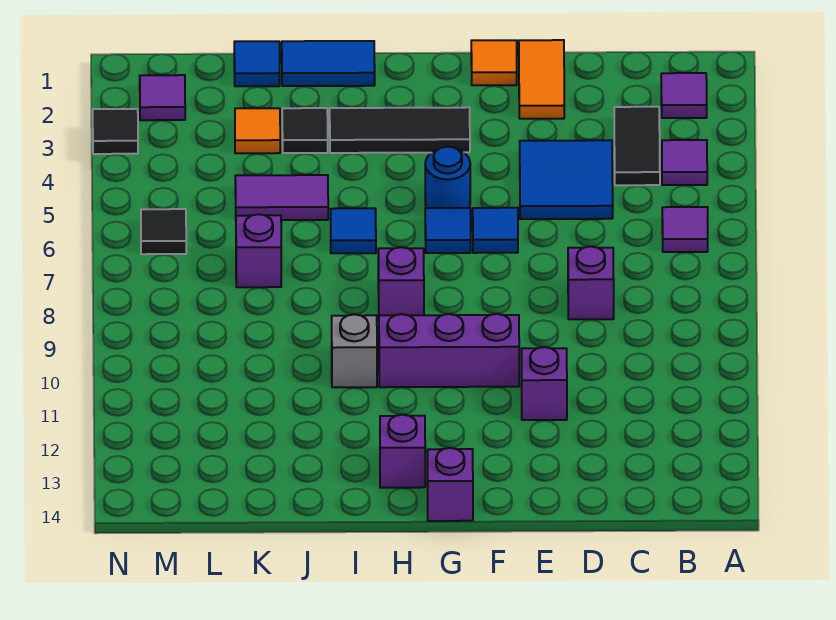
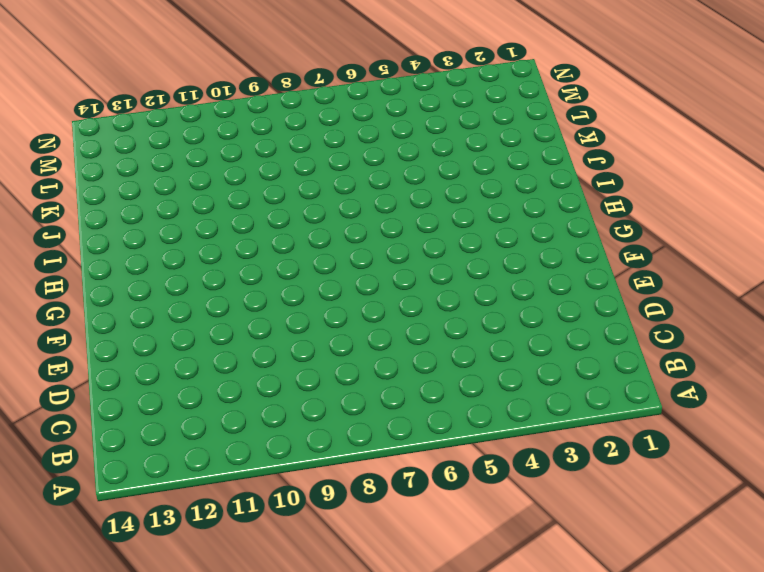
none -> purple 1x1 tile [661,73,707,118]
none -> purple 1x1 tile [662,140,707,185]
none -> purple 1x1 tile [662,207,708,252]

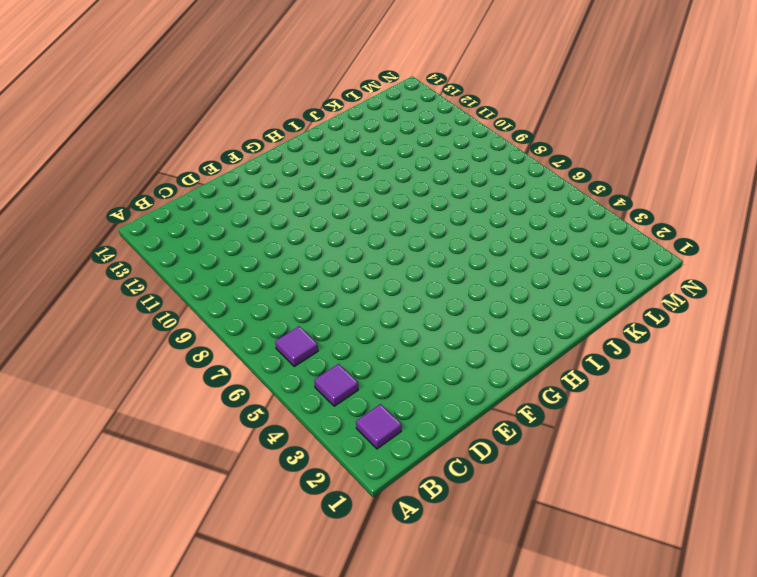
none -> black 1x2 tile [614,107,660,185]
none -> blue 2x2 tile [520,140,613,219]
none -> purple 1x1 brick [568,246,614,319]

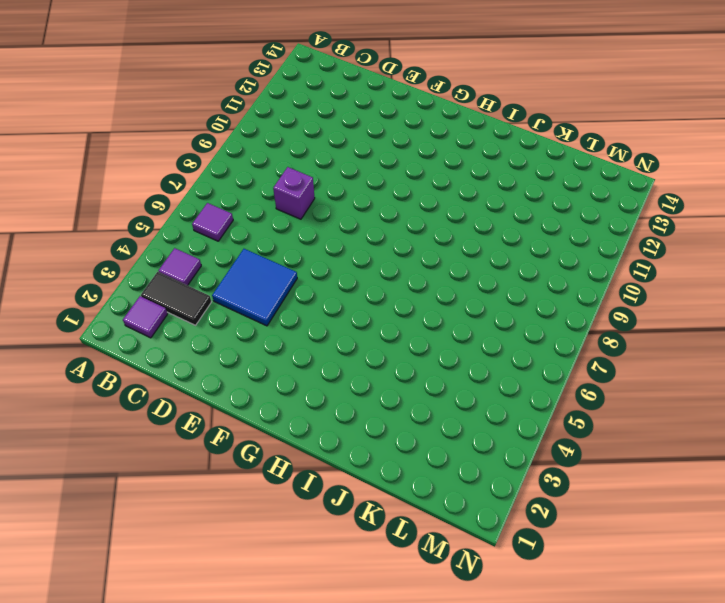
black 1x2 tile [141,272,212,325] -> black 1x2 tile turned to [614,107,660,185]
none -> orange 1x2 tile [519,40,564,119]
none -> purple 1x1 brick [522,347,567,420]
none -> orange 1x1 tile [471,40,517,85]

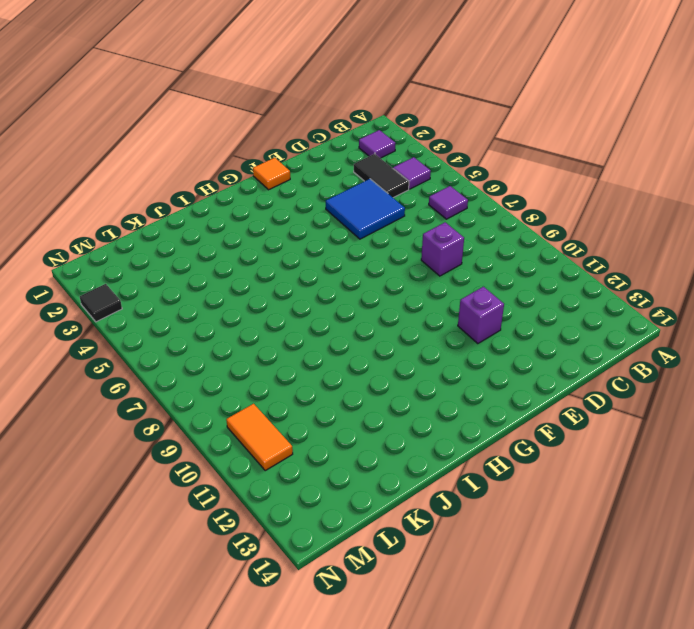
orange 1x2 tile [226,404,293,470] -> orange 1x2 tile moved to [519,40,564,119]
none -> blue 1x1 tile [473,208,518,253]
none -> purple 1x3 brick [379,314,519,387]
none -> black 1x3 tile [330,107,470,153]

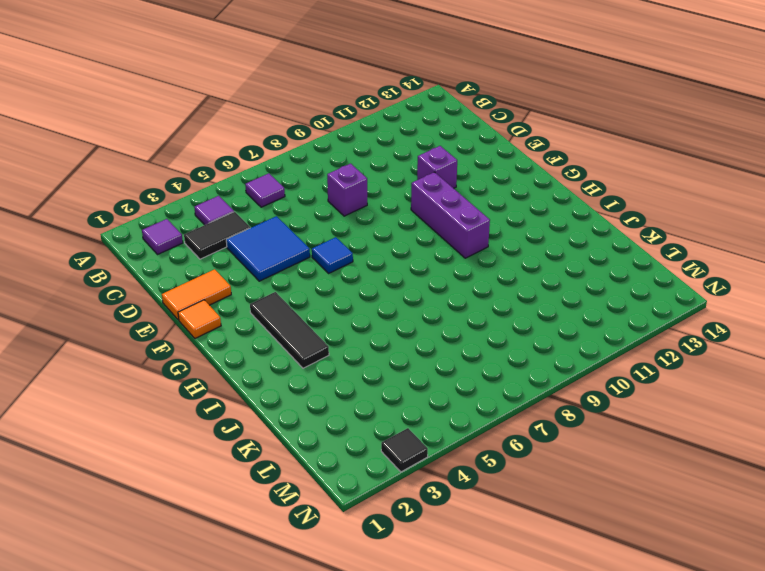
none -> blue 1x1 round brick [425,147,470,208]
none -> blue 1x1 tile [425,208,471,253]
none -> purple 1x1 brick [428,448,473,521]

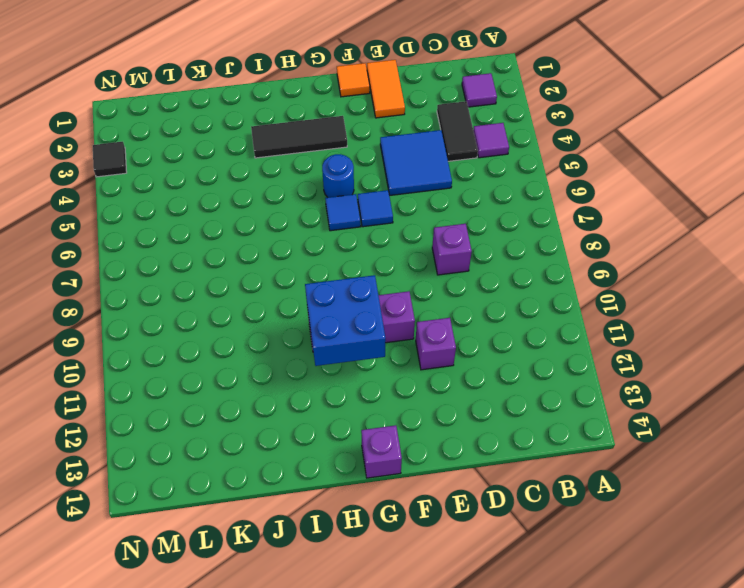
blue 2x2 brick [305,275,386,366] -> none
none -> purple 1x1 tile [662,207,708,252]
none -> purple 1x1 brick [378,247,424,315]
none -> purple 1x1 brick [380,415,425,488]

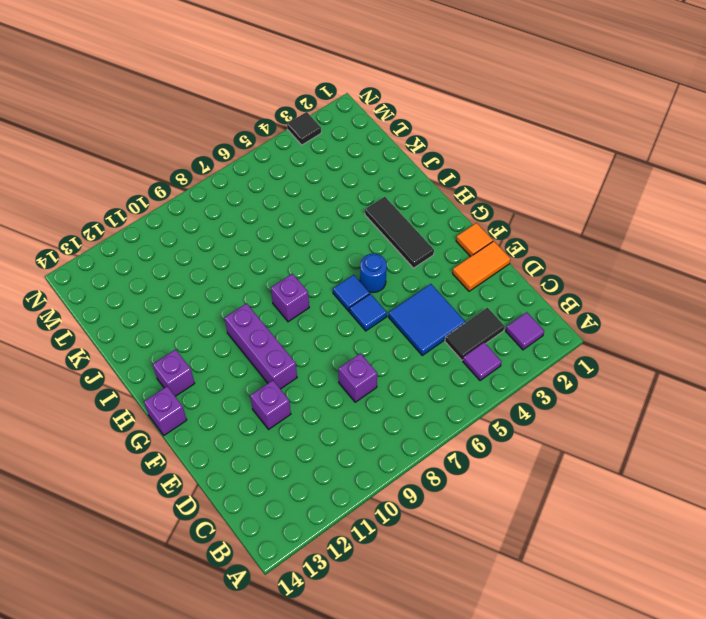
none -> purple 1x1 tile [662,207,708,252]
none -> blue 1x2 tile [282,41,375,86]
none -> blue 1x1 tile [331,208,376,253]

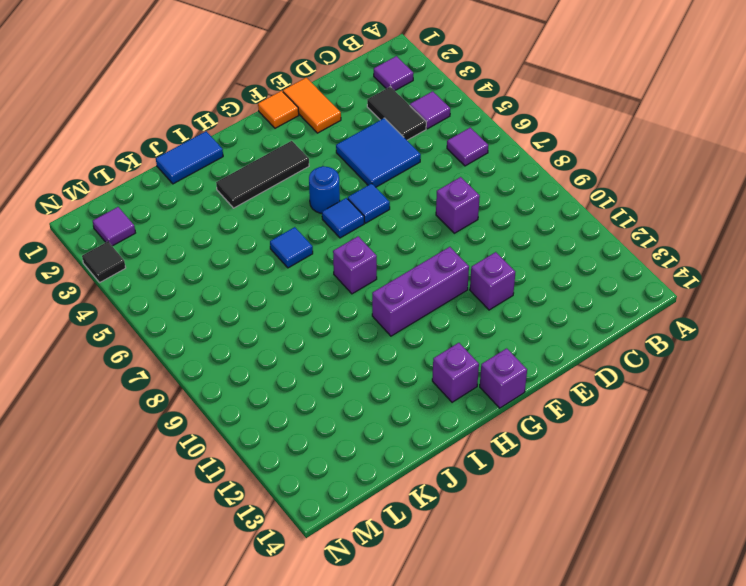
none -> grey 1x1 brick [332,314,377,387]
none -> black 1x1 tile [282,108,328,153]
none -> purple 1x2 tile [235,175,328,220]

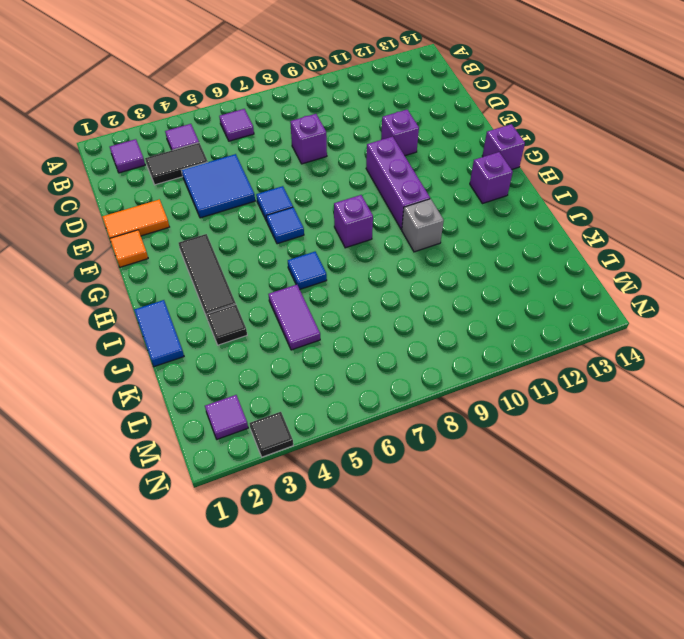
none -> blue 1x1 round brick [425,147,470,208]
none -> blue 1x1 tile [234,41,280,86]
none -> orange 1x1 tile [235,108,280,153]

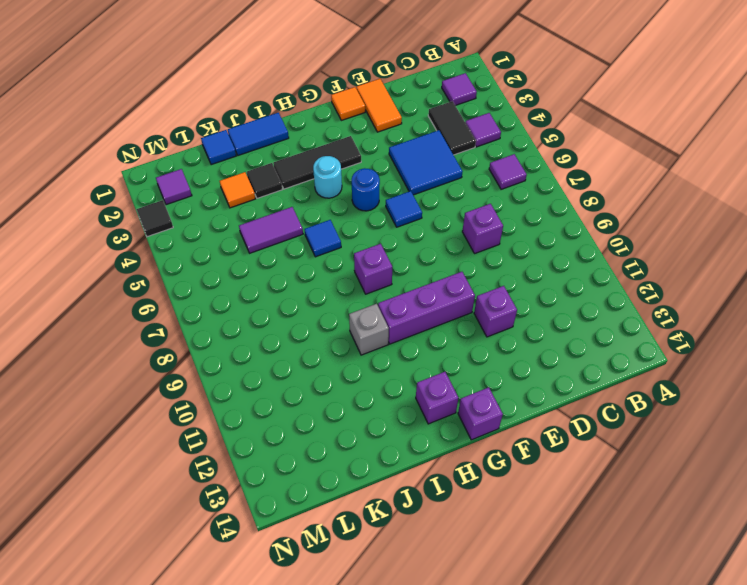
cyan 1x1 round brick [313,156,342,198] -> none
none -> blue 1x1 tile [425,208,471,253]
none -> purple 1x1 brick [236,214,281,287]
none -> black 1x1 tile [141,209,186,254]

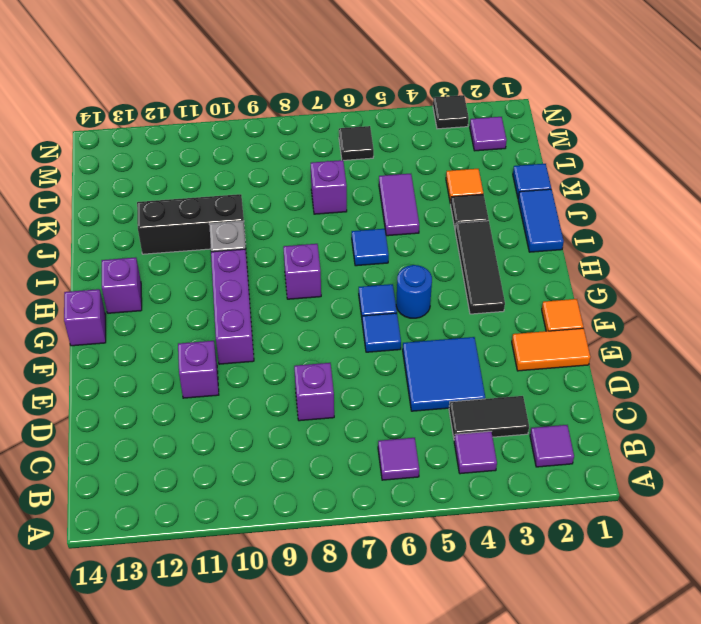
black 1x3 brick [137,194,245,254] -> none

